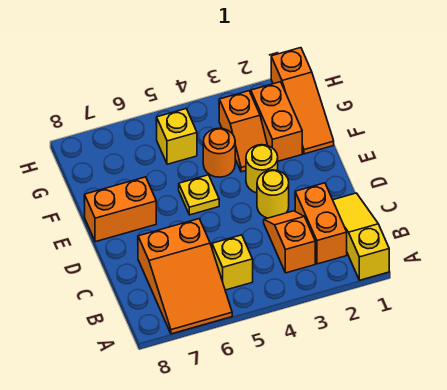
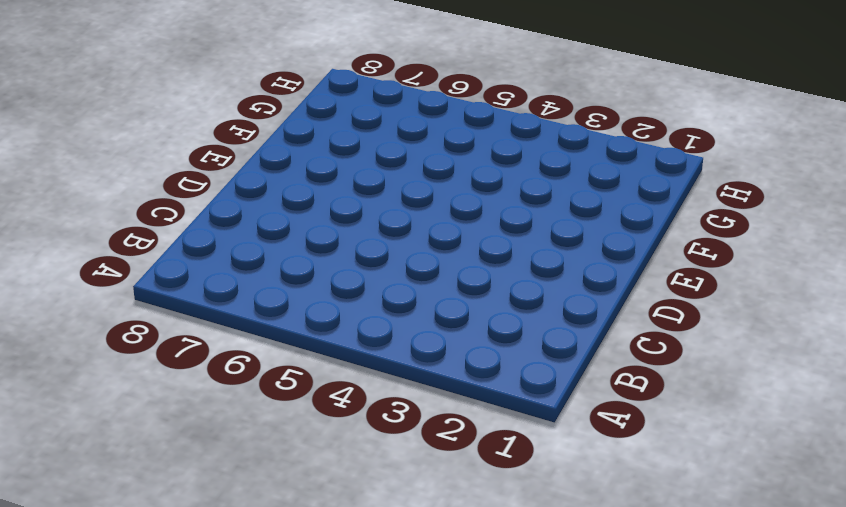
none -> yellow 1x3 slope [333,193,389,280]
none -> orange 2x3 slope [138,219,232,334]
none -> orange 1x2 brick [295,183,347,264]

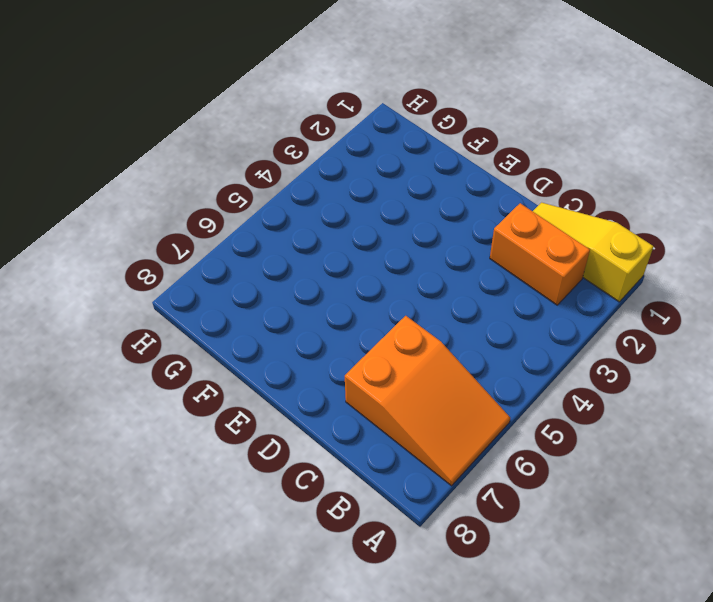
none -> orange 1x2 slope [264,211,315,273]
none -> yellow 1x1 brick [212,235,253,290]
none -> yellow 1x1 round brick [257,170,289,218]

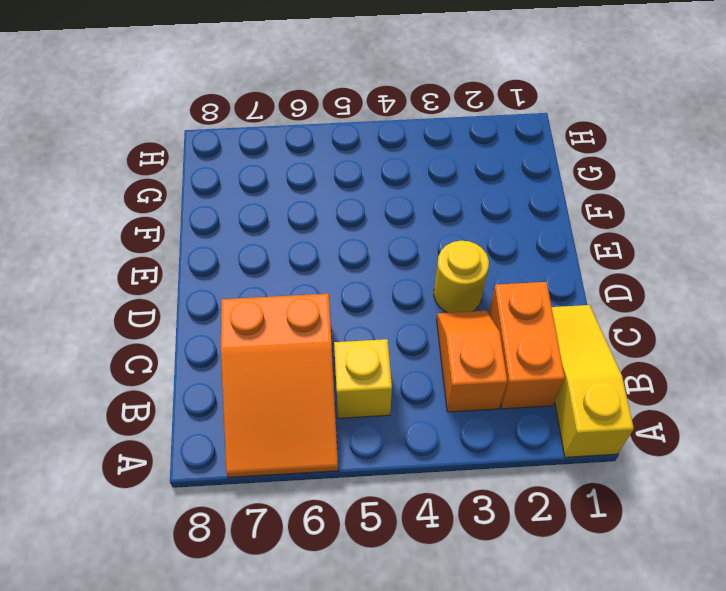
none -> yellow 1x1 round brick [246,145,278,193]
none -> yellow 1x1 plate [179,175,219,215]
none -> orange 1x2 brick [85,177,156,242]

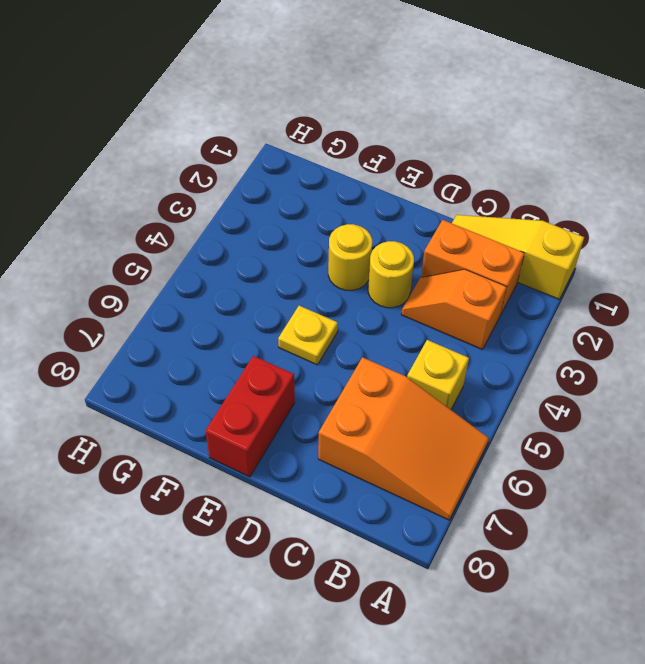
red 1x2 brick [206,356,295,477] -> orange 1x2 brick [85,177,156,242]
none -> orange 1x3 slope [271,48,334,154]
none -> orange 1x2 brick [251,82,302,161]
none -> orange 1x2 slope [219,91,268,172]

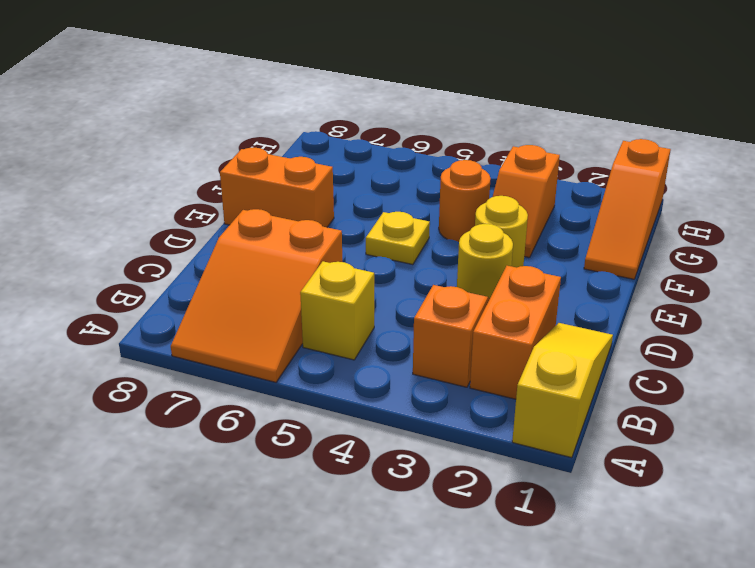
none -> orange 1x2 brick [251,82,302,161]
none -> yellow 1x1 brick [157,109,197,164]

